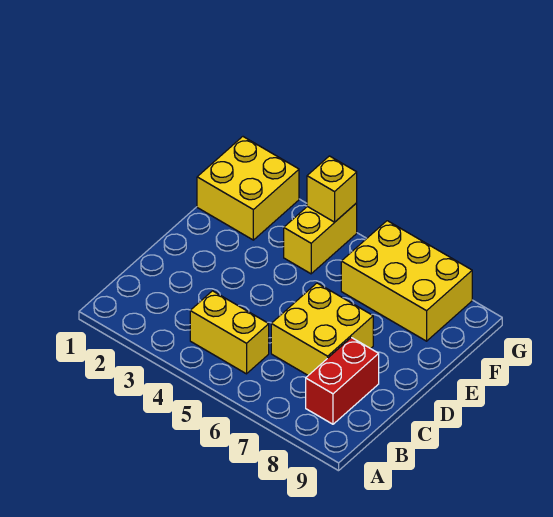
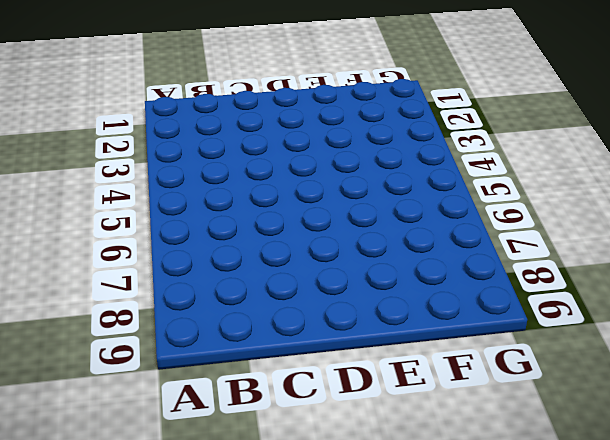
none -> yellow 1x2 brick [190,291,269,374]
none -> red 1x2 brick [306,337,379,424]

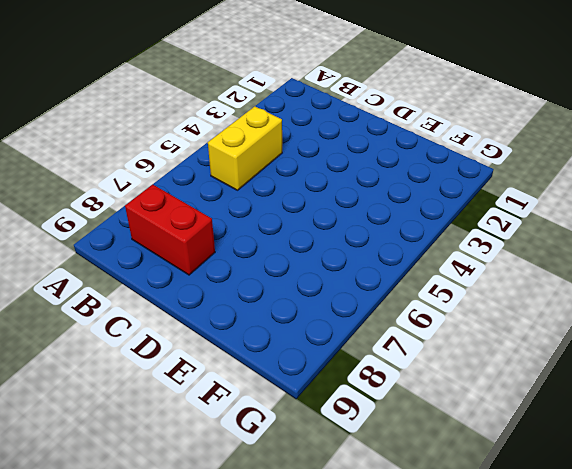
none -> yellow 2x2 brick [271,283,373,375]
none -> yellow 2x2 brick [197,137,299,240]

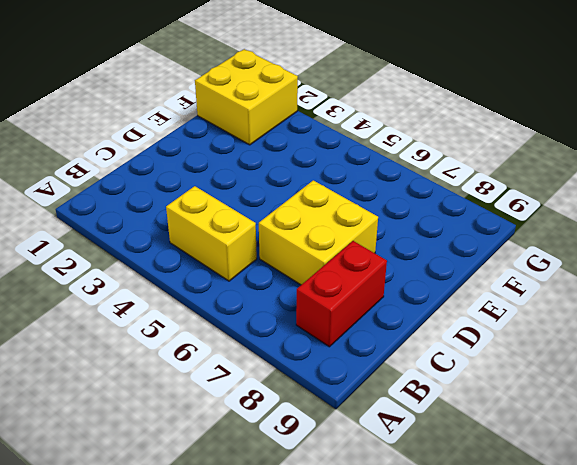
none -> yellow 1x2 brick [284,203,357,274]
none -> yellow 2x3 brick [341,221,472,341]

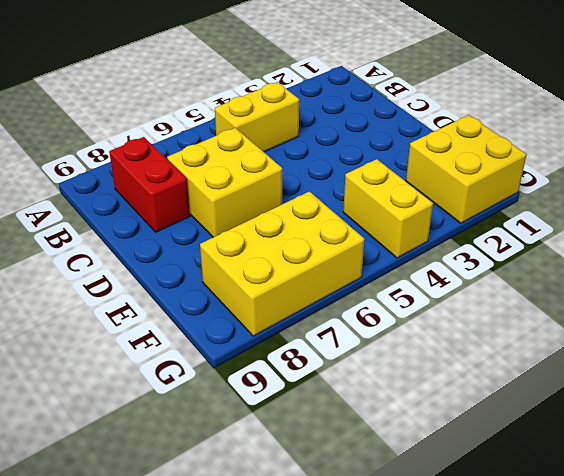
none -> yellow 1x1 brick [307,156,357,222]

